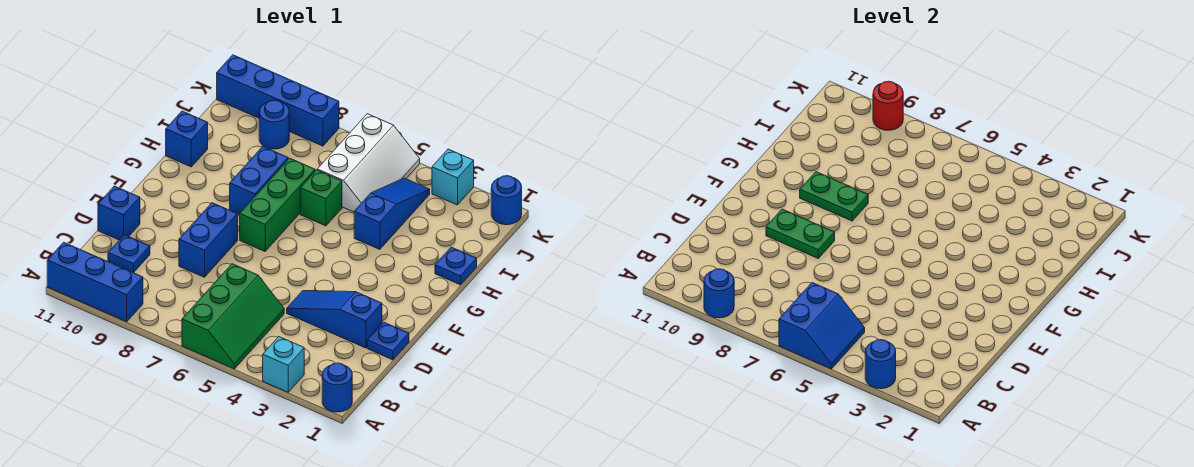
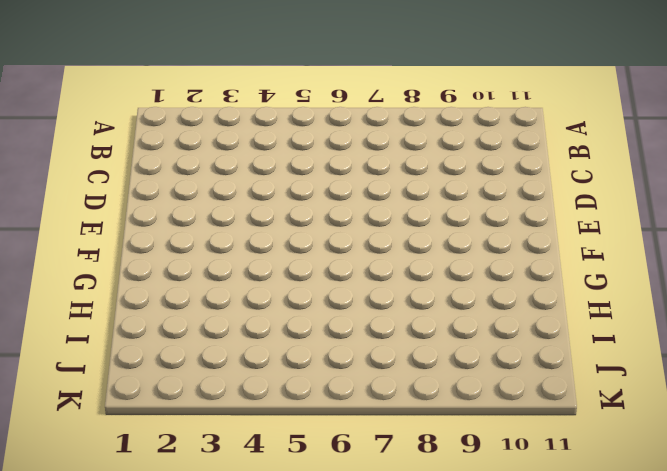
none -> blue 1x1 round brick [322,363,352,412]
none -> cyan 1x1 brick [263,337,304,392]
none -> green 2x3 slope [182,264,284,369]

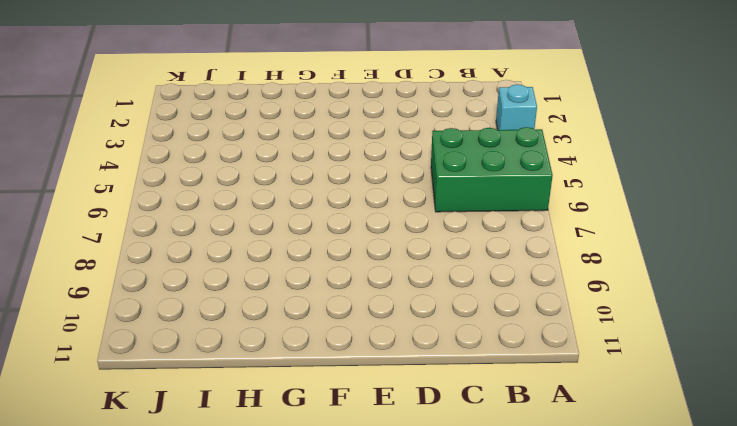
green 2x3 brick [431,127,553,212] -> green 2x3 slope [182,264,284,369]
none -> blue 1x1 round brick [322,363,352,412]
none -> blue 1x3 brick [47,242,143,322]
none -> blue 1x1 plate [108,235,150,273]

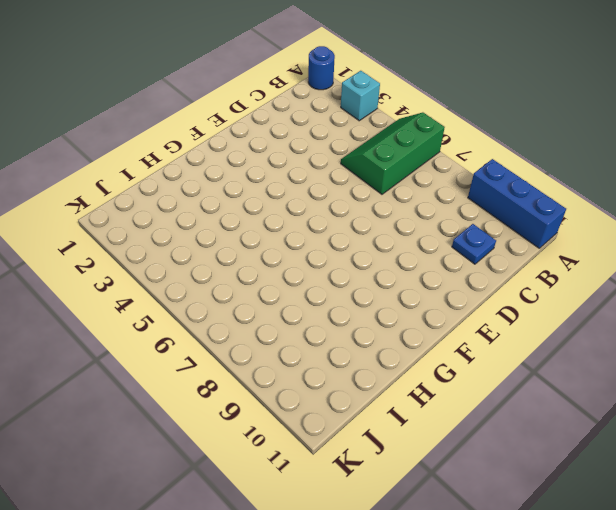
none -> blue 1x1 plate [367,322,409,360]
none -> blue 1x3 slope [287,291,382,348]
none -> blue 1x2 brick [179,203,238,277]

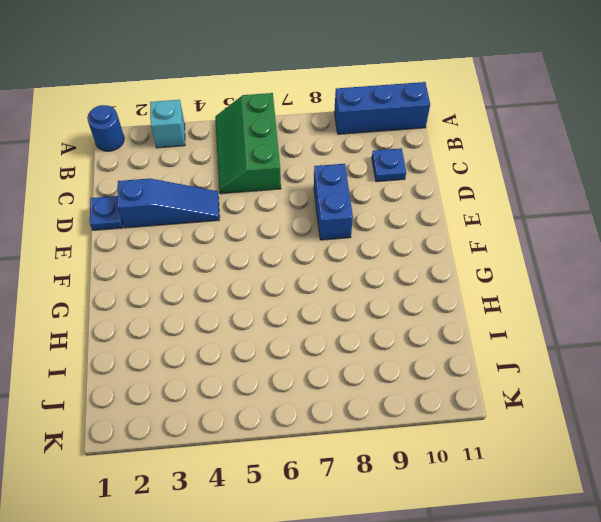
none -> blue 1x1 brick [98,186,140,240]
none -> green 1x3 brick [240,158,315,251]
none -> blue 1x2 brick [230,147,288,214]

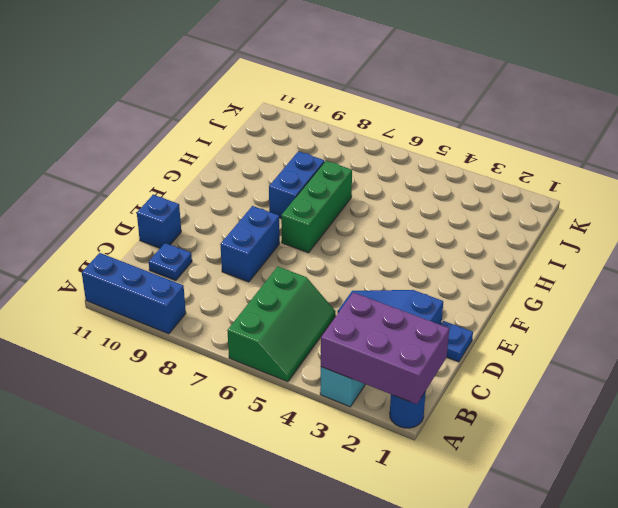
purple 2x3 brick [321,293,449,404] -> blue 1x1 round brick [865,340,896,389]
none -> blue 1x1 plate [435,247,477,285]
none -> blue 1x3 slope [354,178,430,249]
none -> green 1x1 brick [300,170,342,226]

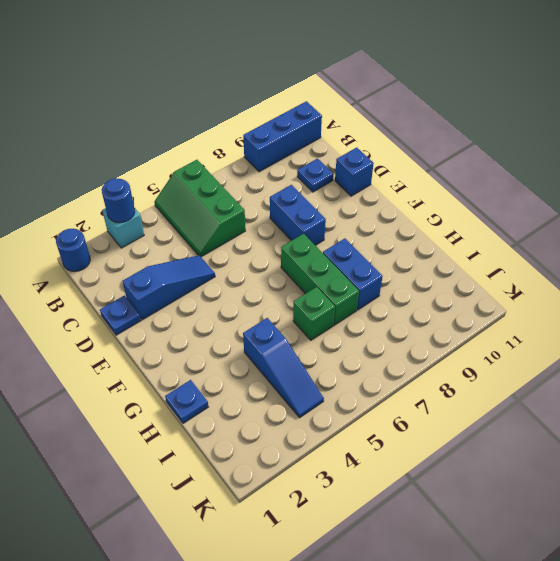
none -> blue 1x1 brick [166,111,208,167]
none -> white 2x3 slope [317,114,420,212]
none -> blue 1x1 round brick [259,100,289,149]

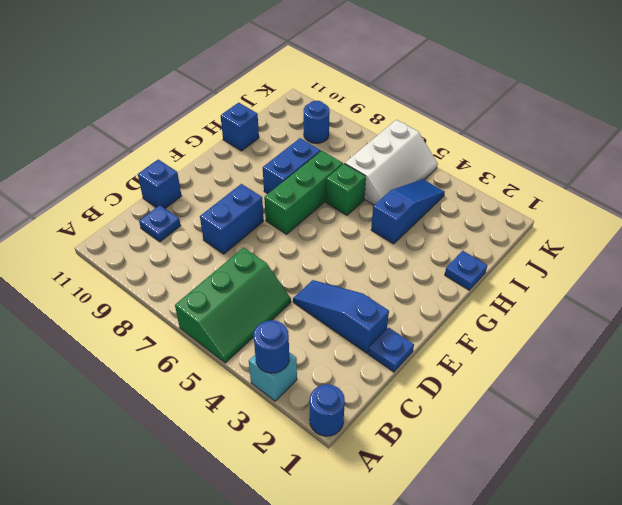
none -> blue 1x3 brick [47,242,143,322]
none -> blue 1x1 round brick [491,176,522,225]
none -> cyan 1x1 brick [432,149,474,205]

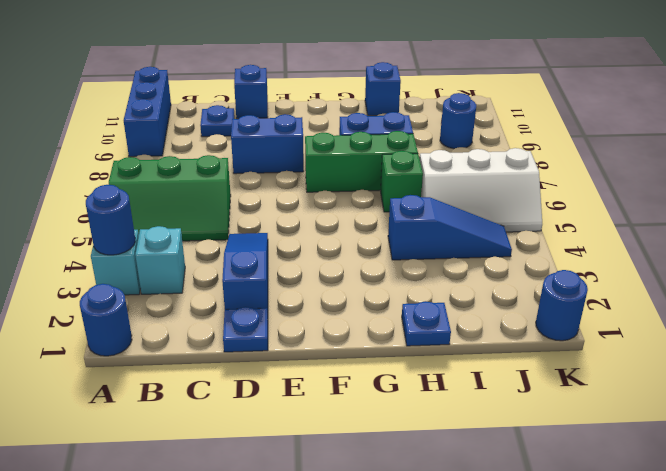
cyan 1x1 brick [135,226,185,294] -> cyan 1x1 brick moved to [432,149,474,205]
none -> blue 1x4 brick [217,55,339,146]
none -> blue 2x2 slope [779,283,865,369]
none -> blue 1x1 round brick [704,269,734,318]

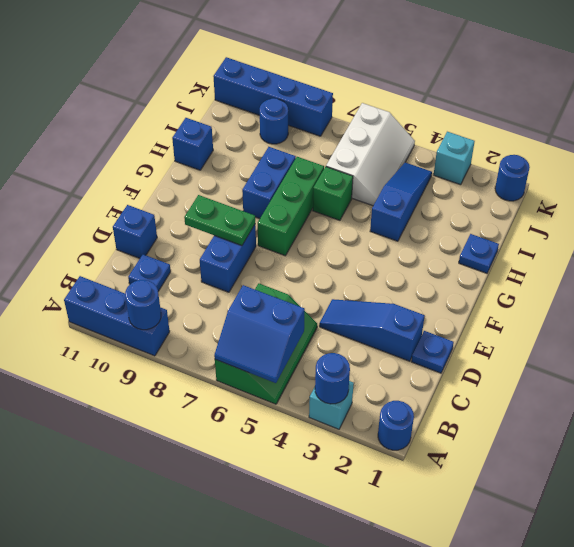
blue 2x2 slope [214,285,305,383] -> blue 2x2 slope turned to [779,283,865,369]
none -> green 1x2 plate [800,172,868,221]
none -> red 1x1 round brick [873,81,903,130]

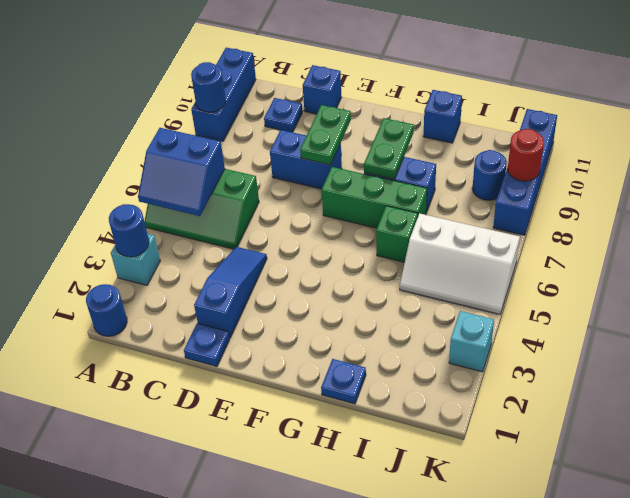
none -> blue 1x3 slope [354,178,430,249]
none -> blue 1x1 round brick [491,176,522,225]

